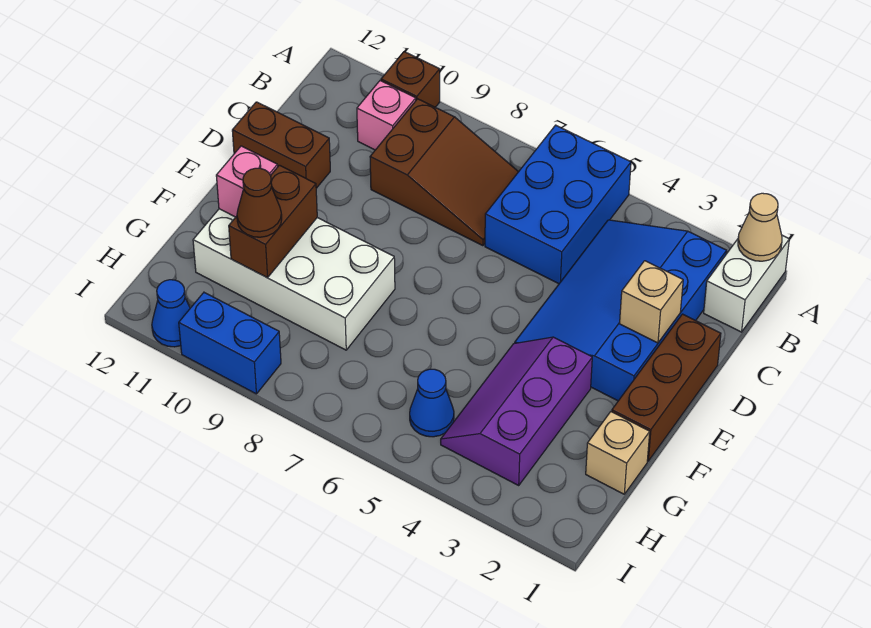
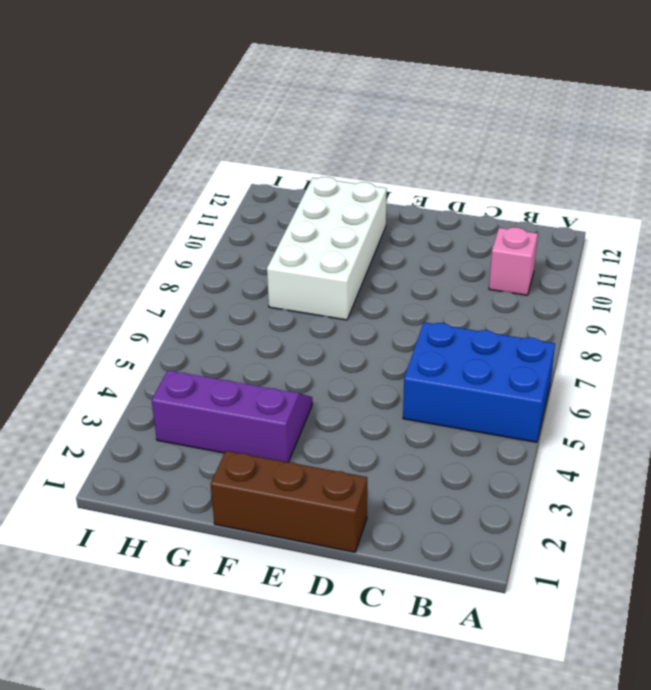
none -> white 1x2 brick [704,235,789,332]
none -> brown 1x1 brick [381,52,440,107]
none -> blue 3x4 slope [515,220,727,401]

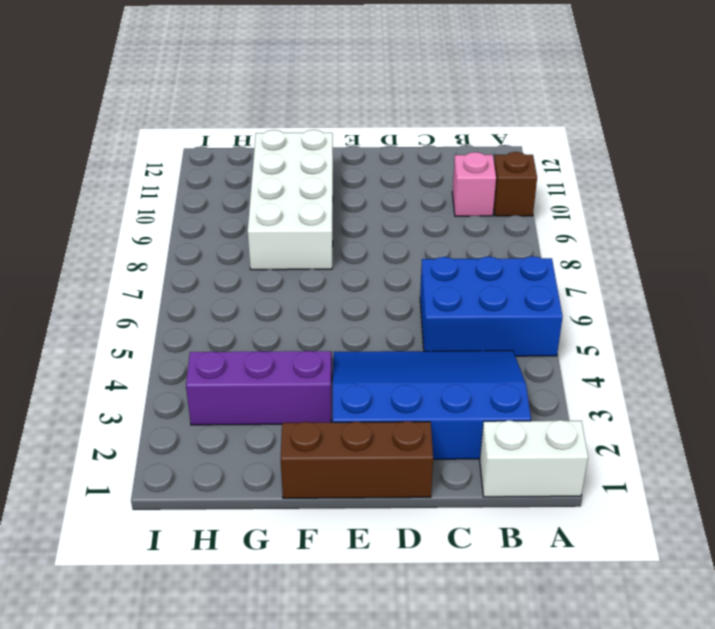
none -> brown 2x3 slope [370,99,518,246]
none -> brown 1x2 brick [232,102,330,188]
none -> tan 1x1 brick [586,412,650,494]

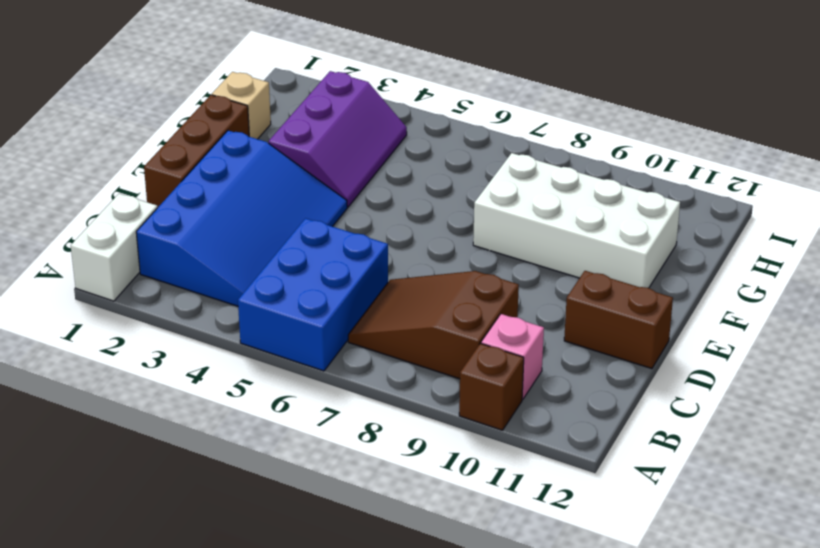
none -> blue 1x1 cone [410,369,454,437]
none -> blue 1x2 brick [179,293,281,394]
none -> blue 1x1 cone [152,280,190,347]

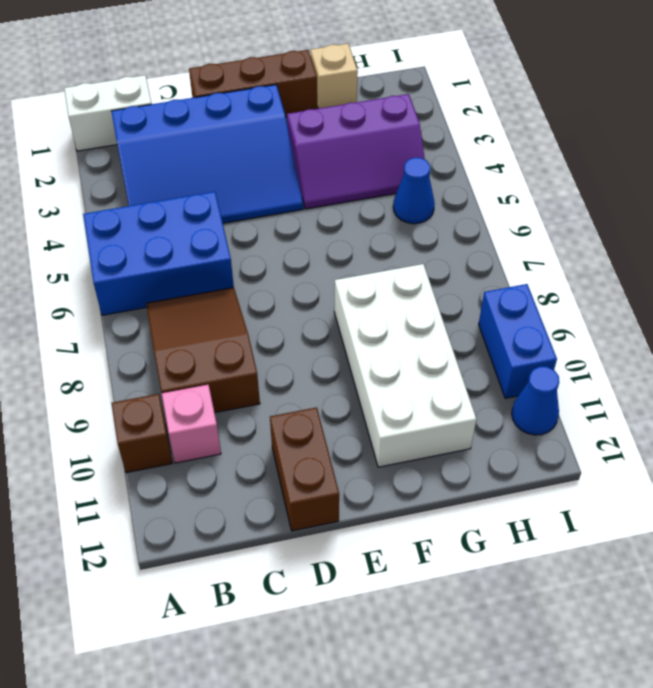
none -> tan 1x1 cone [738,193,782,261]
none -> tan 1x1 brick [620,261,683,343]
none -> brown 1x2 brick [229,165,317,278]

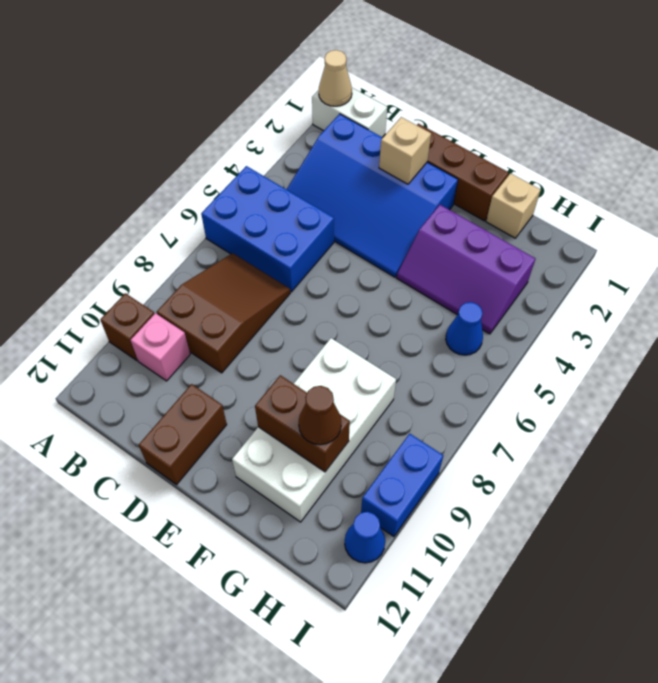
none -> pink 1x1 brick [216,146,278,217]

